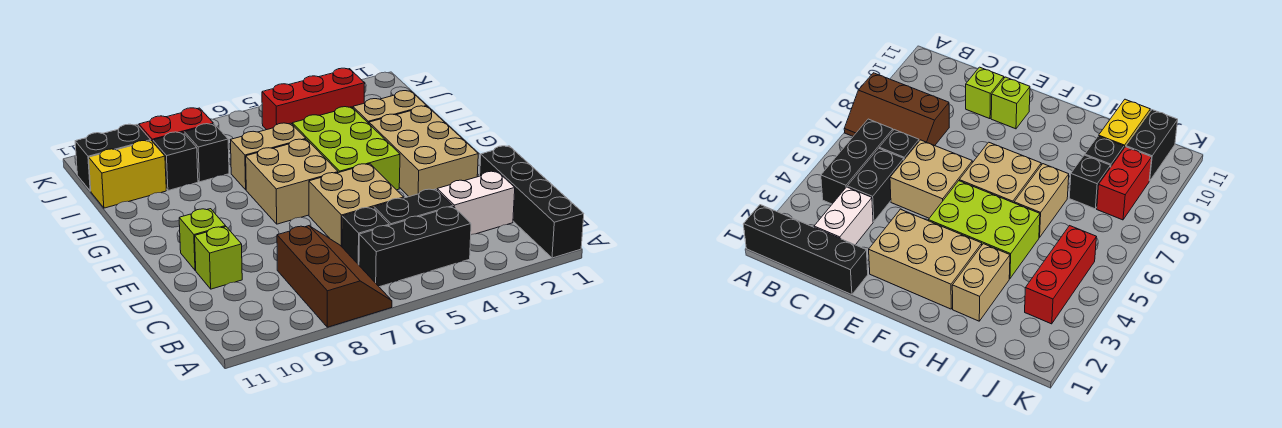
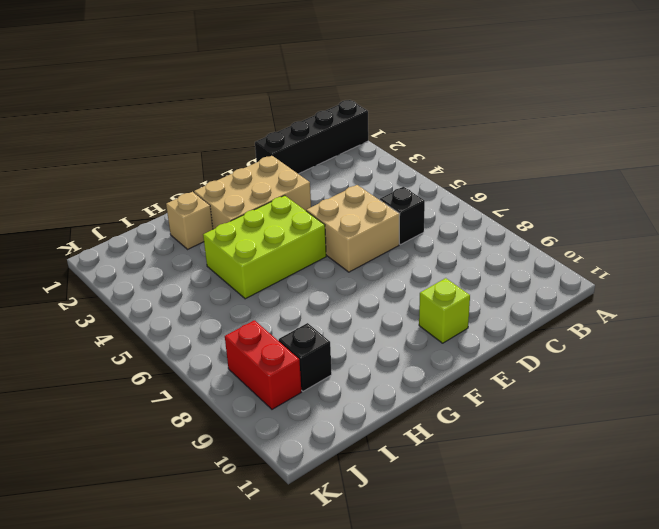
tan 1x1 brick [166,192,213,249] -> tan 1x2 brick [353,91,426,123]
none -> brown 2x3 slope [277,226,392,327]
none -> black 1x3 brick [359,207,471,287]
none -> white 1x2 brick [437,171,515,235]

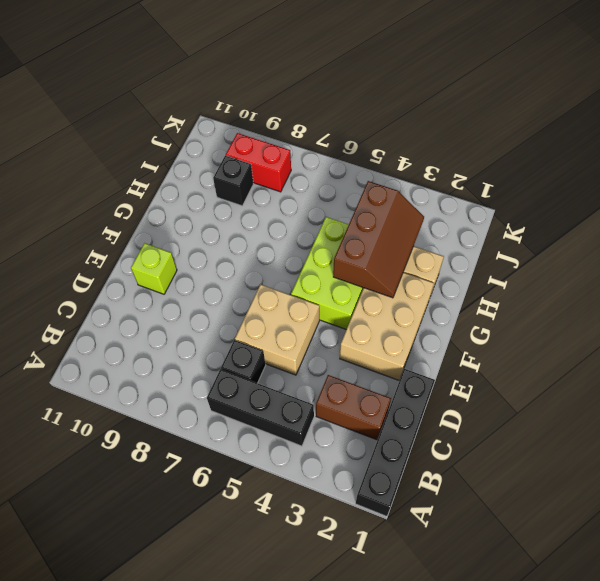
brown 1x2 brick [316,375,391,440] -> white 1x2 brick [437,171,515,235]
brown 2x3 slope [333,181,424,298] -> brown 2x3 slope moved to [277,226,392,327]
none -> black 1x2 brick [374,189,453,225]
none -> lime 1x1 brick [195,227,242,289]
none -> tan 2x2 brick [246,139,338,224]

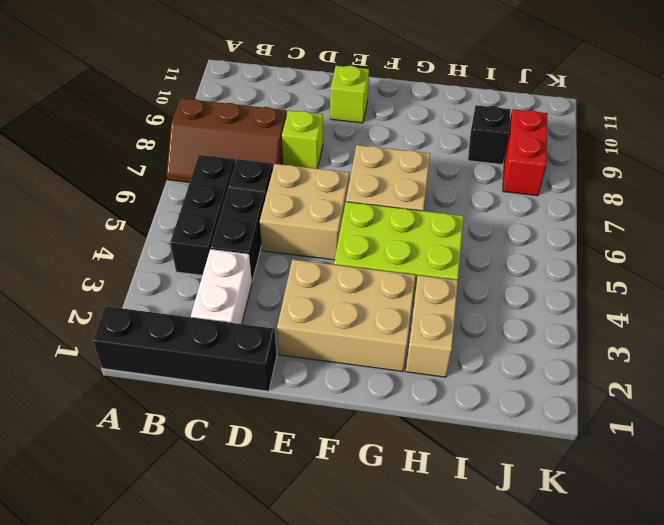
lime 1x1 brick [282,110,323,169] -> lime 1x1 brick moved to [195,227,242,289]
none -> tan 1x2 brick [231,123,306,190]
none -> black 1x1 brick [184,124,229,182]
none -> yellow 1x2 brick [89,141,166,208]

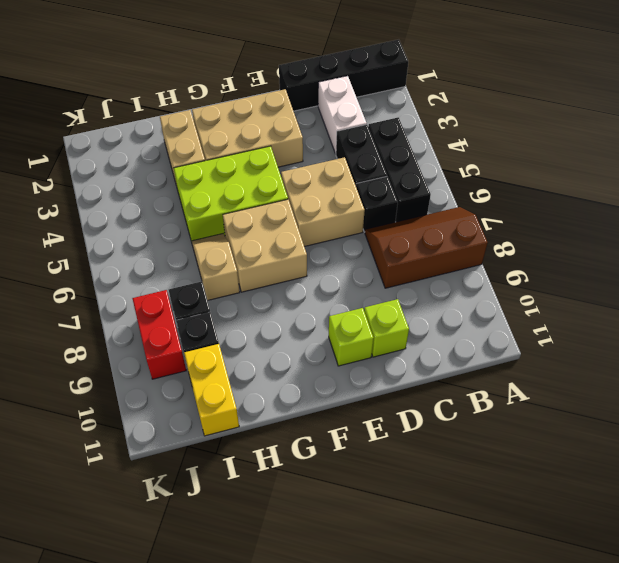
tan 1x2 slope [192,234,240,300] -> tan 1x2 brick [231,123,306,190]
none -> red 1x3 brick [262,68,365,130]
none -> black 1x2 brick [75,124,151,191]

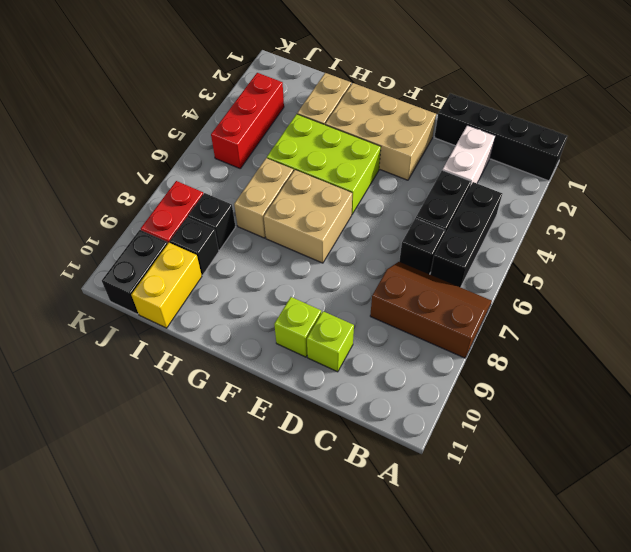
none -> tan 2x2 brick [309,164,404,247]

